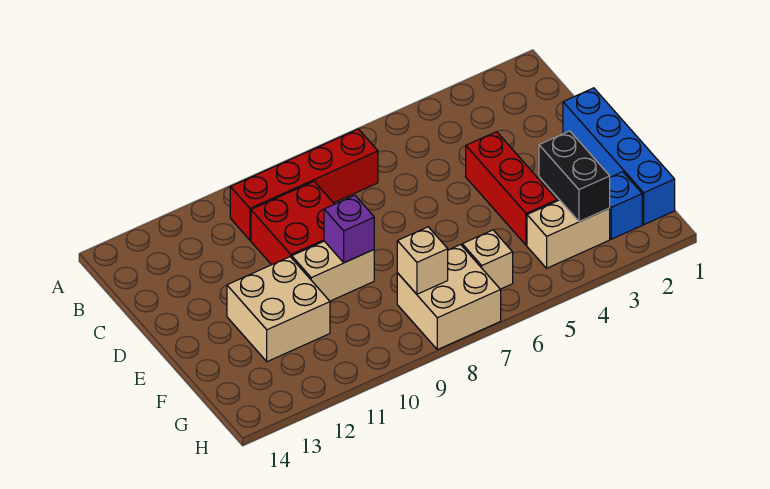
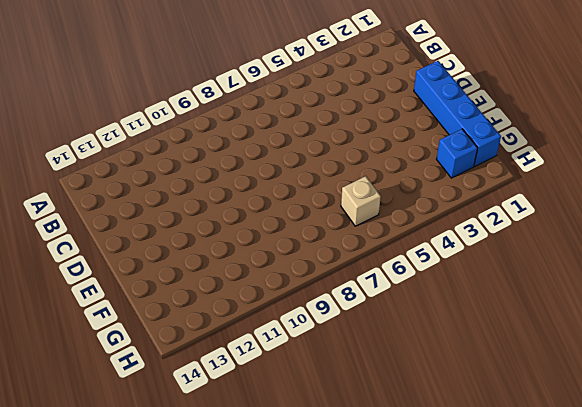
none -> red 1x4 brick [230,129,378,240]
none -> red 2x2 brick [251,181,334,265]
none -> red 1x3 brick [466,132,557,245]

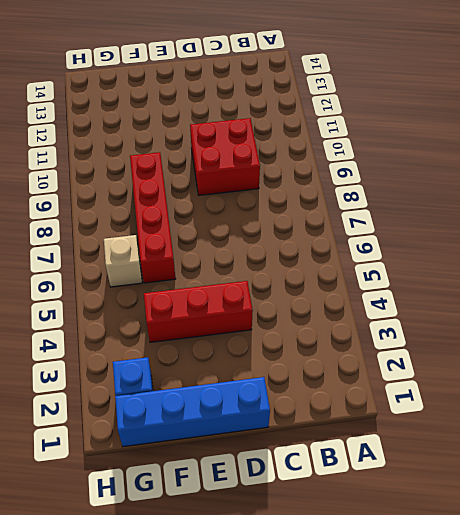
red 1x4 brick [130,152,176,283] -> red 1x4 brick moved to [230,129,378,240]
none -> tan 1x2 brick [292,241,374,301]
none -> tan 2x2 brick [227,257,330,362]
none -> tan 1x2 brick [527,200,610,268]

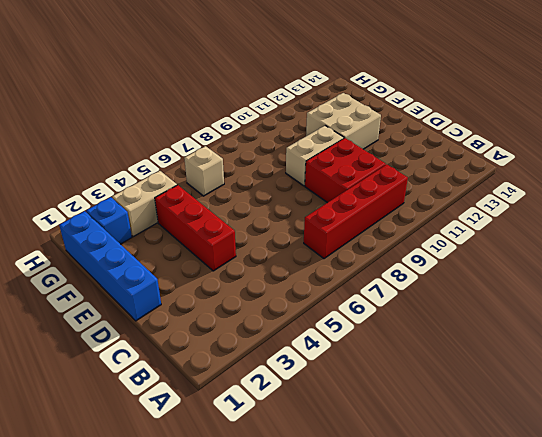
none -> tan 2x2 brick [397,245,501,350]
none -> purple 1x1 brick [324,195,374,263]
none -> black 1x2 brick [539,131,610,222]

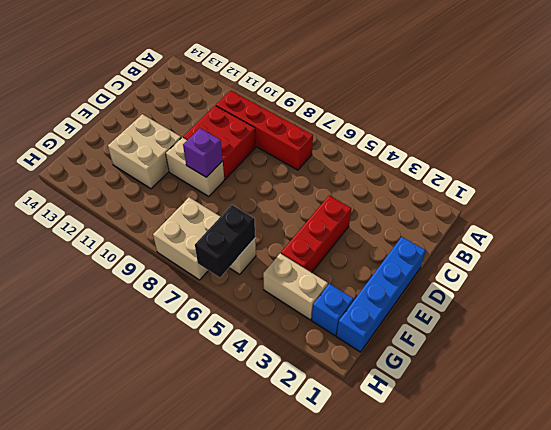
black 1x2 brick [195,205,255,278] -> black 1x2 brick moved to [539,131,610,222]
none -> tan 1x1 brick [397,227,448,294]

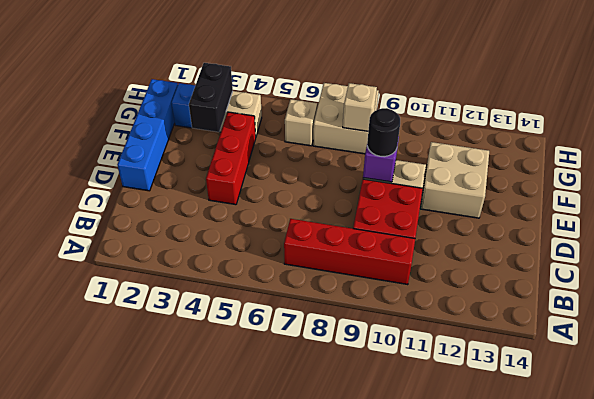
black 1x1 round brick [367,108,400,157] -> none

